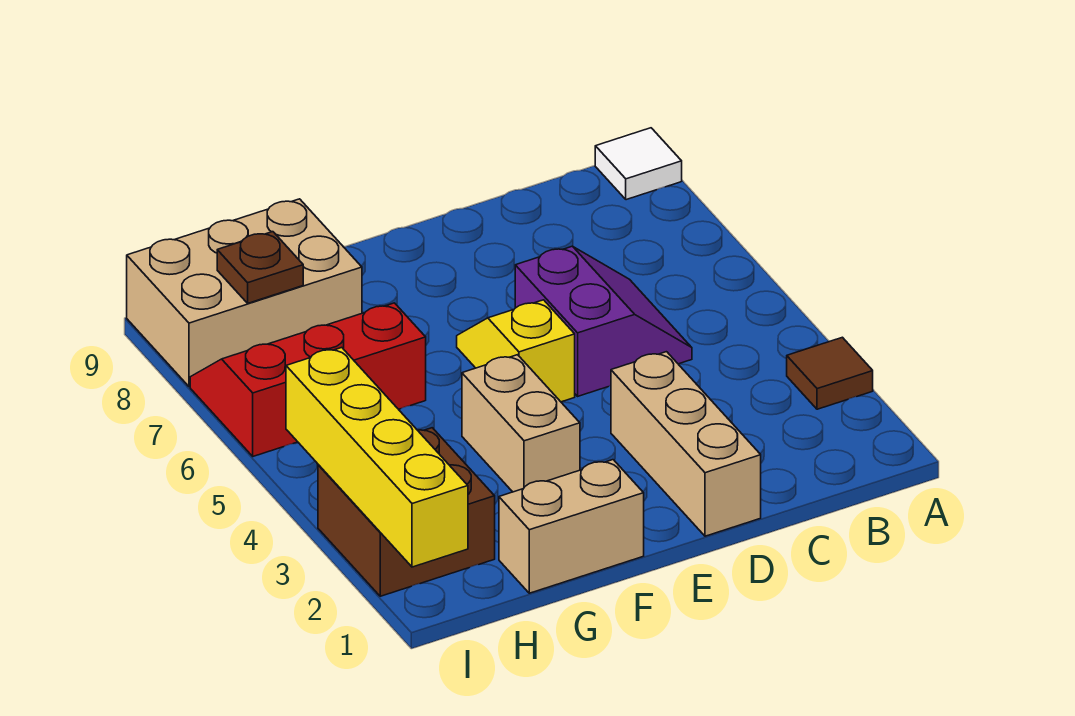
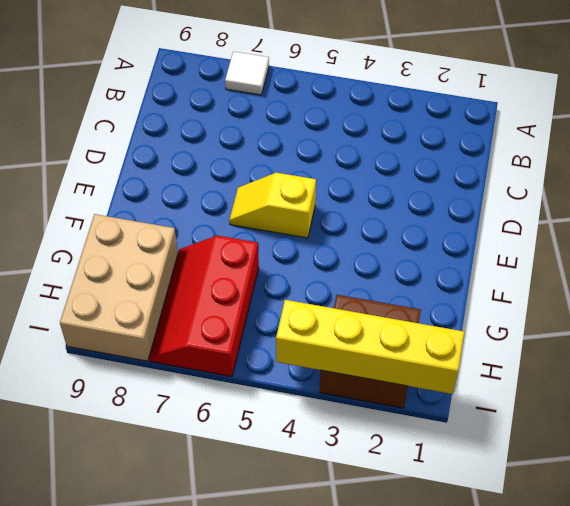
white 1x1 tile [225,51,269,95] -> white 1x1 tile moved to [595,128,682,200]
none -> brown 1x1 tile [787,337,873,409]
none -> purple 2x2 slope [515,246,692,396]
none -> tan 1x3 brick [611,352,761,536]

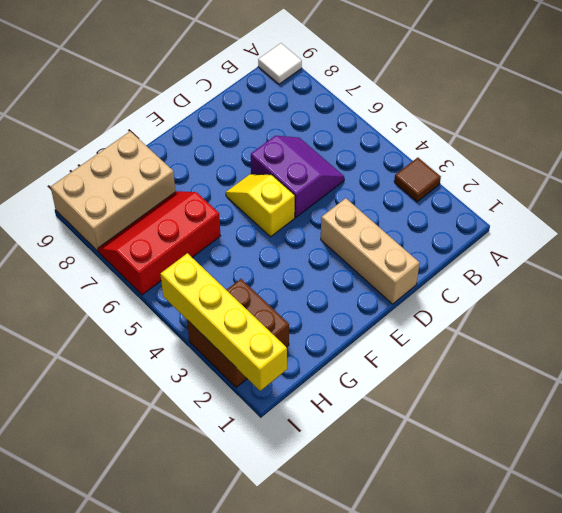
none -> tan 1x2 brick [499,460,644,593]
none -> tan 1x2 brick [462,355,580,492]
none -> brown 1x1 plate [217,232,303,303]

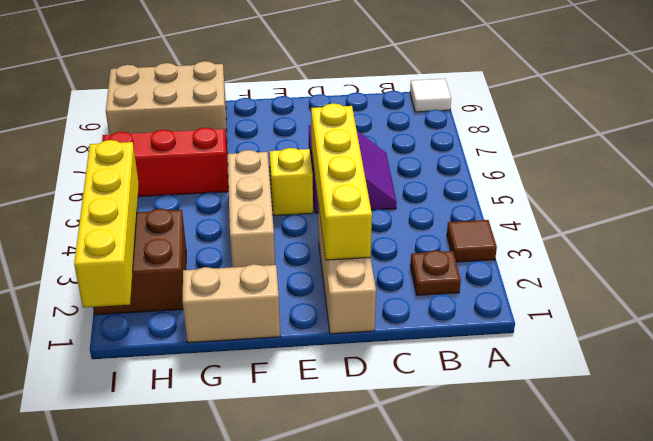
brown 1x1 plate [410,250,461,295] -> brown 1x1 plate moved to [217,232,303,303]
yellow 1x4 brick [311,103,372,260] -> none
tan 1x3 brick [228,150,275,267] -> tan 1x2 brick [462,355,580,492]

